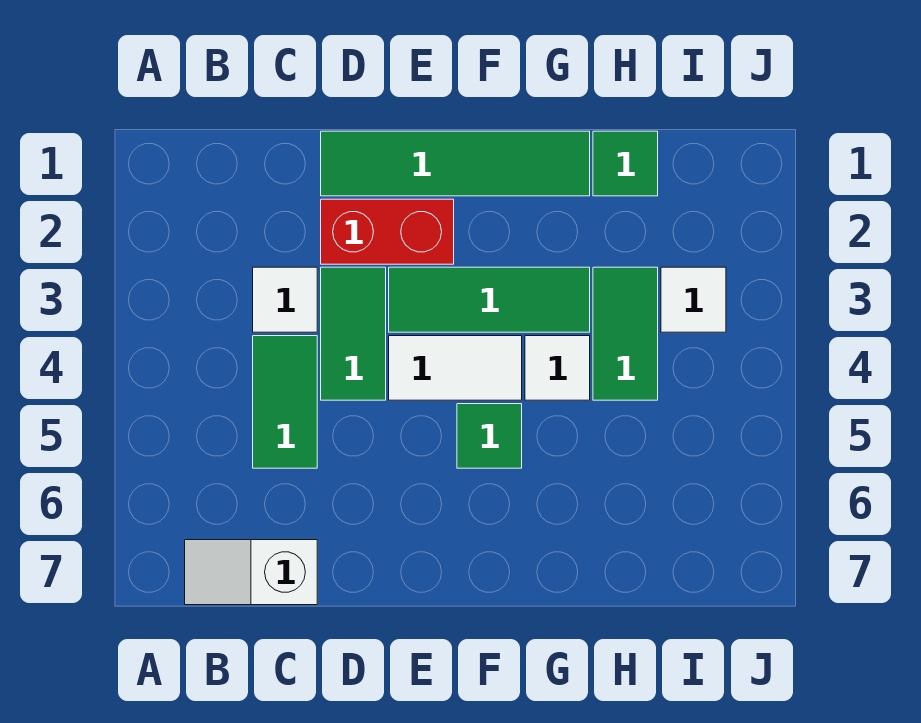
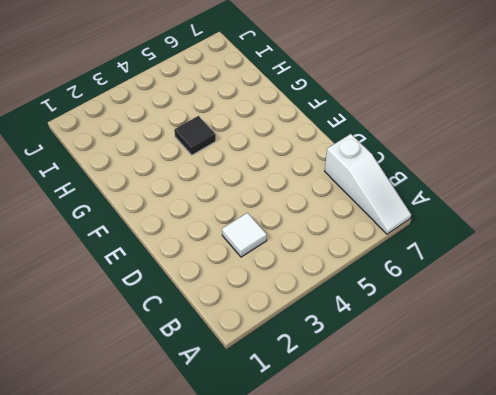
white 1x3 slope [325,134,411,234] -> white 1x2 slope [185,540,317,605]
black 1x1 tile [174,116,216,155] -> white 1x1 tile [525,336,590,400]
none -> green 1x2 tile [253,336,317,468]
none -> green 1x4 tile [321,131,590,196]
none -> red 1x2 brick [321,199,454,264]

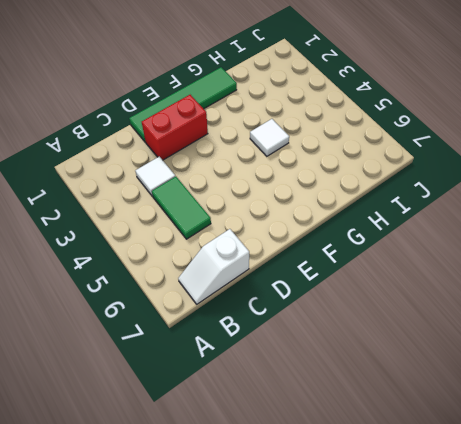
none -> green 1x2 tile [321,267,386,400]
none -> green 1x3 tile [389,267,590,332]
none -> white 1x2 tile [389,336,522,400]

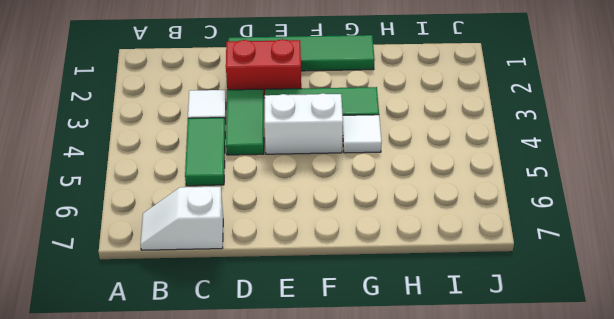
white 1x2 brick [265,93,343,154] -> white 1x2 tile [389,336,522,400]
none -> green 1x1 tile [457,404,522,468]
none -> green 1x1 tile [593,131,658,196]
none -> green 1x2 tile [593,267,658,400]

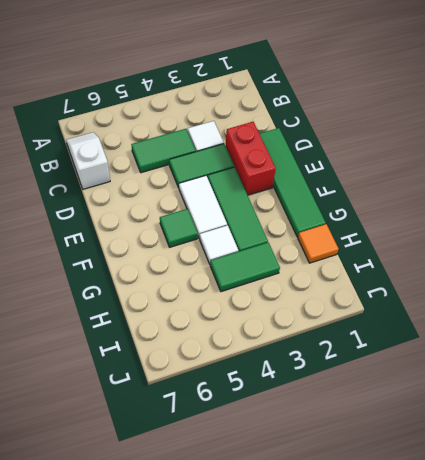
orange 1x1 tile [298,224,339,263] -> green 1x1 tile [593,131,658,196]
none -> white 1x1 tile [661,267,726,332]

